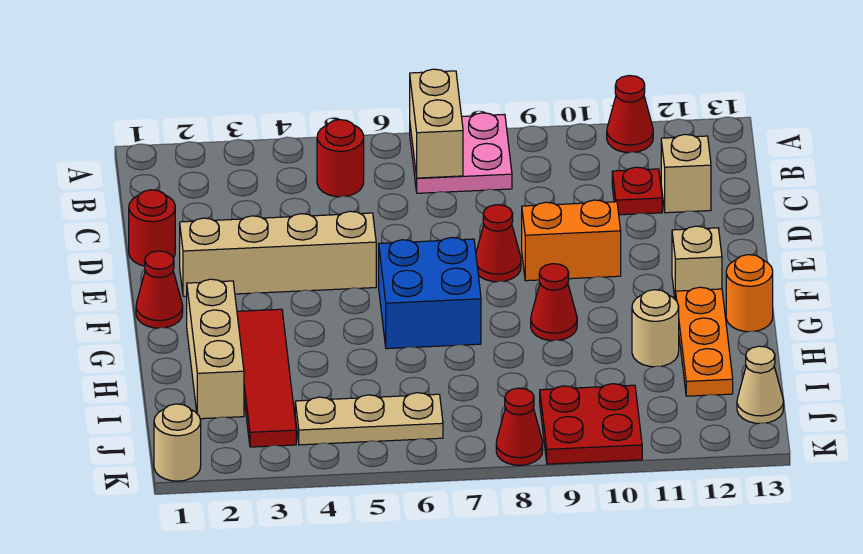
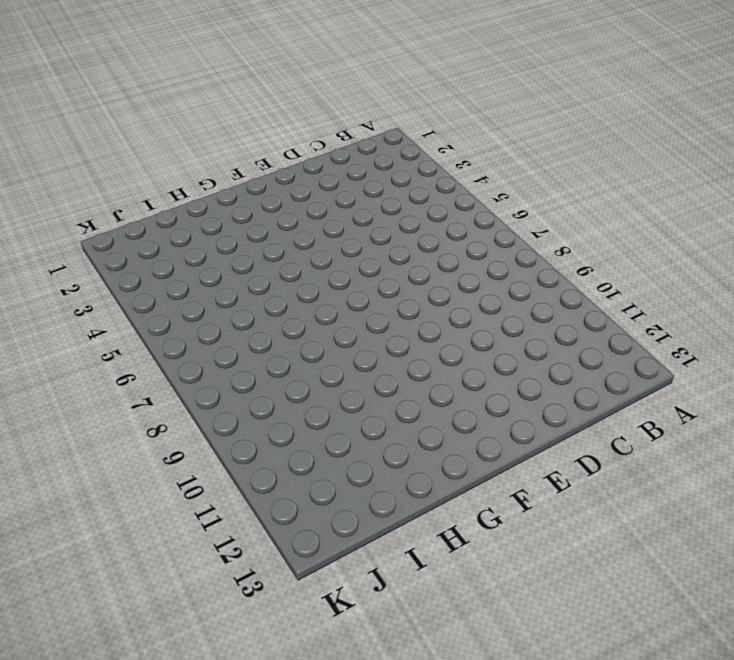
none -> pink 2x2 plate [410,113,512,193]
none -> red 1x1 cone [607,76,653,153]
none -> red 1x1 round brick [317,120,364,197]

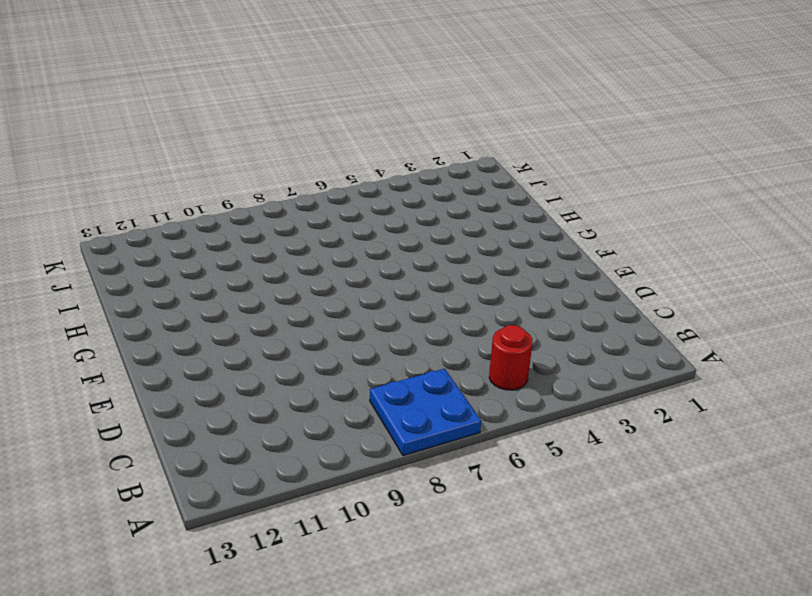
blue 2x2 plate [370,369,481,456] -> pink 2x2 plate [410,113,512,193]
none -> red 1x1 cone [607,76,653,153]
none -> red 1x1 plate [612,167,662,215]
none -> tan 1x1 brick [661,134,711,213]

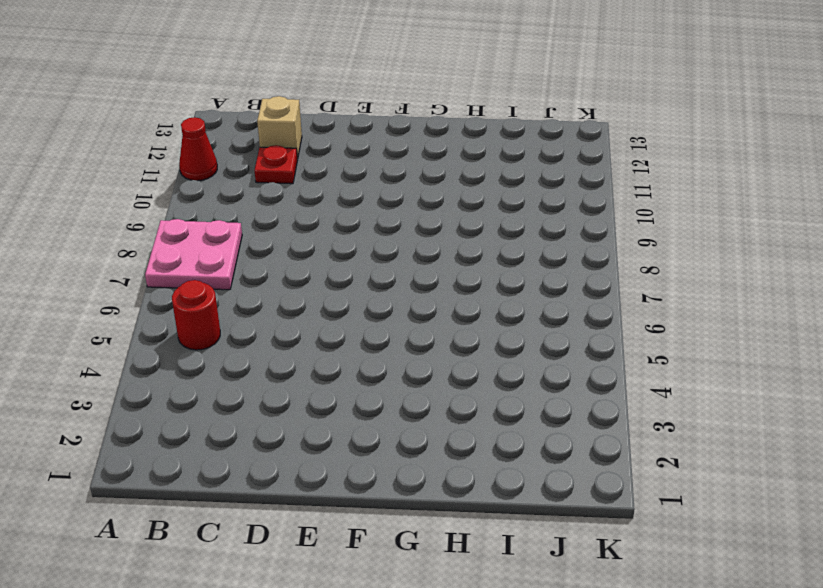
none -> red 1x1 round brick [129,190,175,266]
none -> tan 1x4 brick [180,211,376,296]
none -> red 1x1 cone [476,205,521,282]

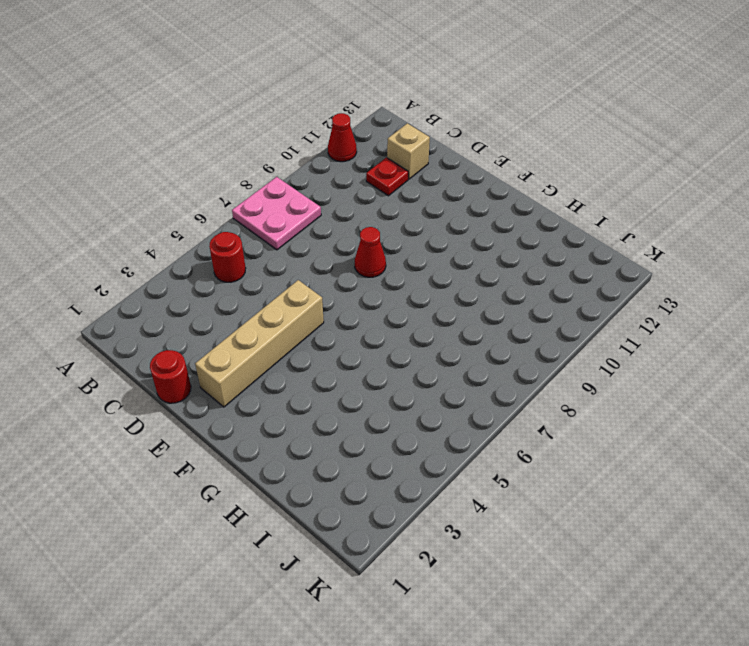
none -> orange 1x2 brick [522,200,621,281]
none -> red 1x1 cone [136,251,183,328]
none -> blue 2x2 brick [379,237,481,349]

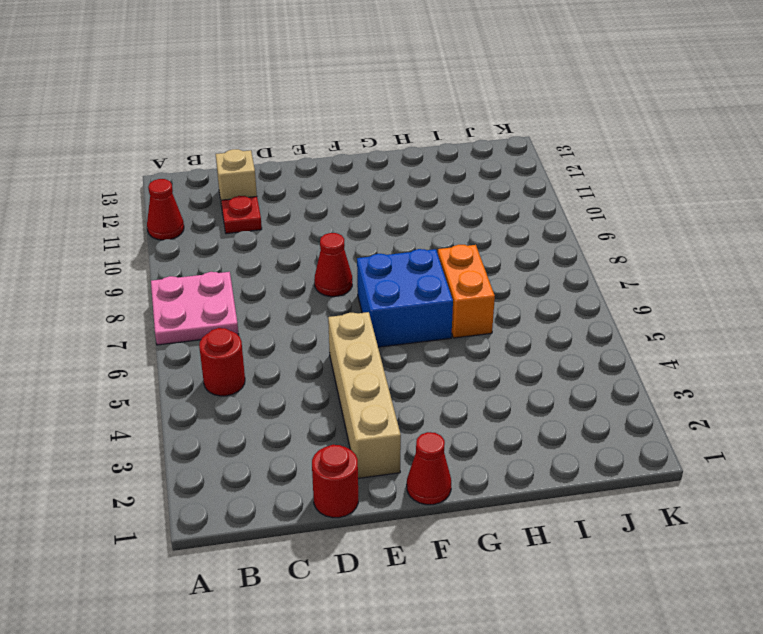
orange 1x2 brick [438,245,495,338] -> orange 1x2 brick moved to [522,200,621,281]
none -> tan 1x1 brick [672,226,722,300]
none -> tan 1x3 brick [187,279,244,419]
none -> red 1x4 tile [237,309,296,447]

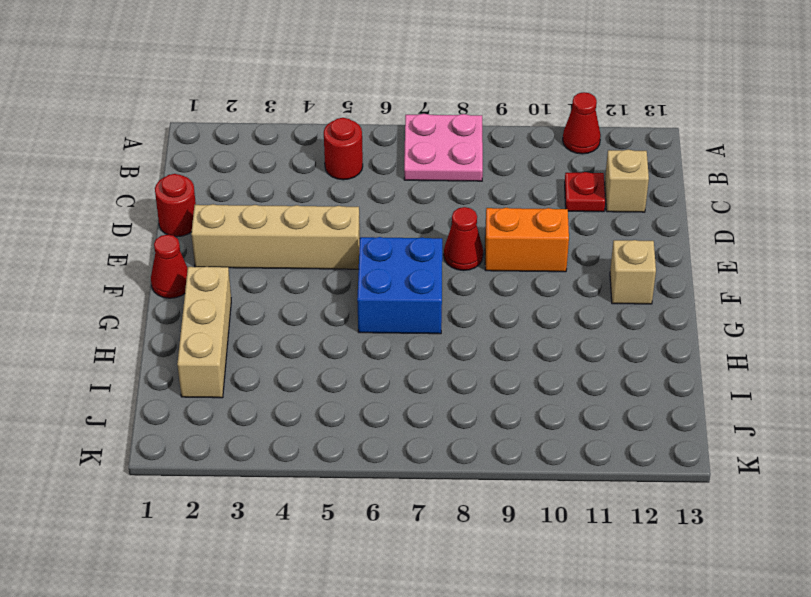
none -> red 1x4 tile [237,309,296,447]
none -> red 1x1 cone [531,264,577,341]
none -> orange 1x3 plate [676,287,733,396]

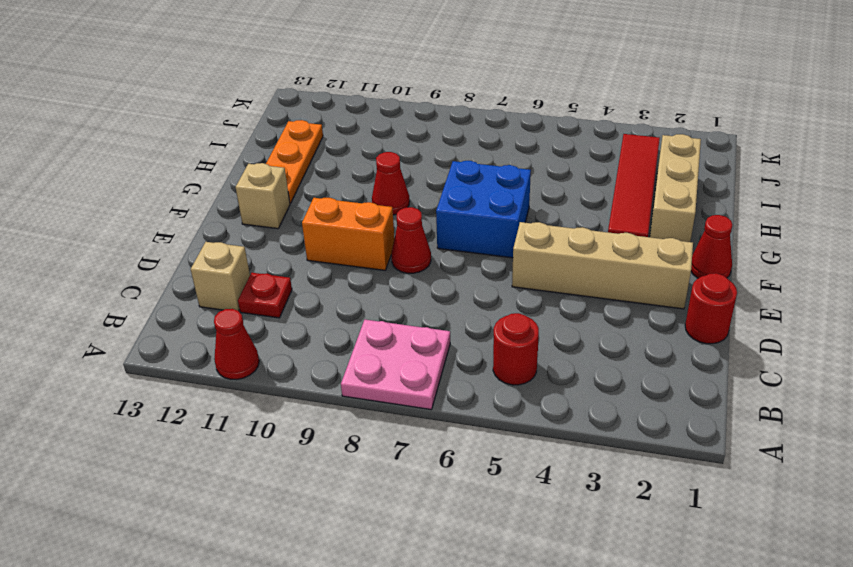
none -> orange 1x1 round brick [726,255,773,332]
none -> tan 1x1 round brick [632,290,679,367]
none -> tan 1x3 plate [295,393,443,445]

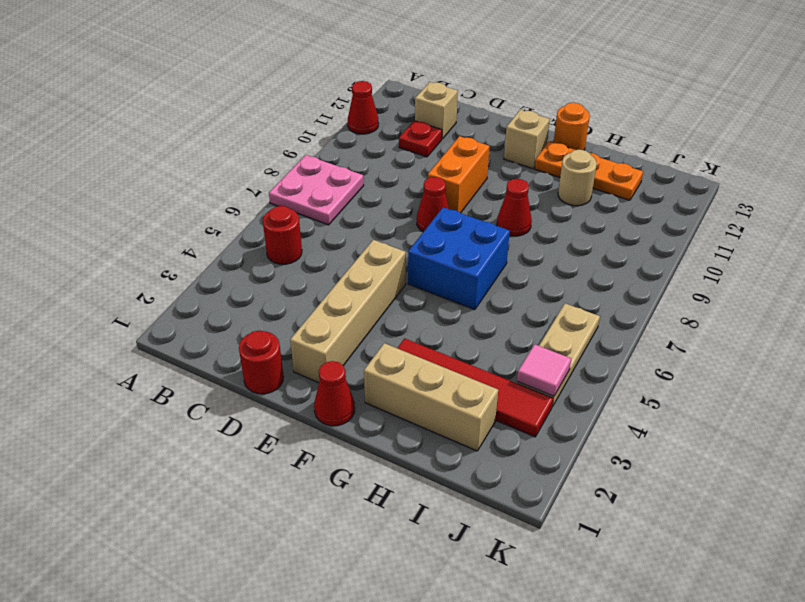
pink 1x1 tile [517,344,571,396] -> none
none -> red 2x2 plate [540,384,642,464]
none -> tan 1x1 cone [737,346,784,423]
none -> tan 1x1 round brick [154,404,201,481]

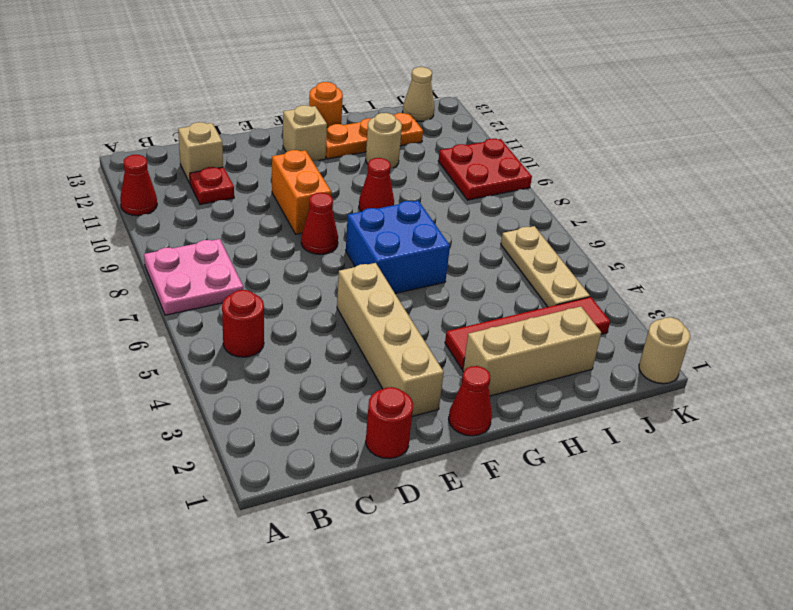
none -> red 1x1 cone [496,388,543,465]
none -> tan 1x2 brick [410,69,463,178]

